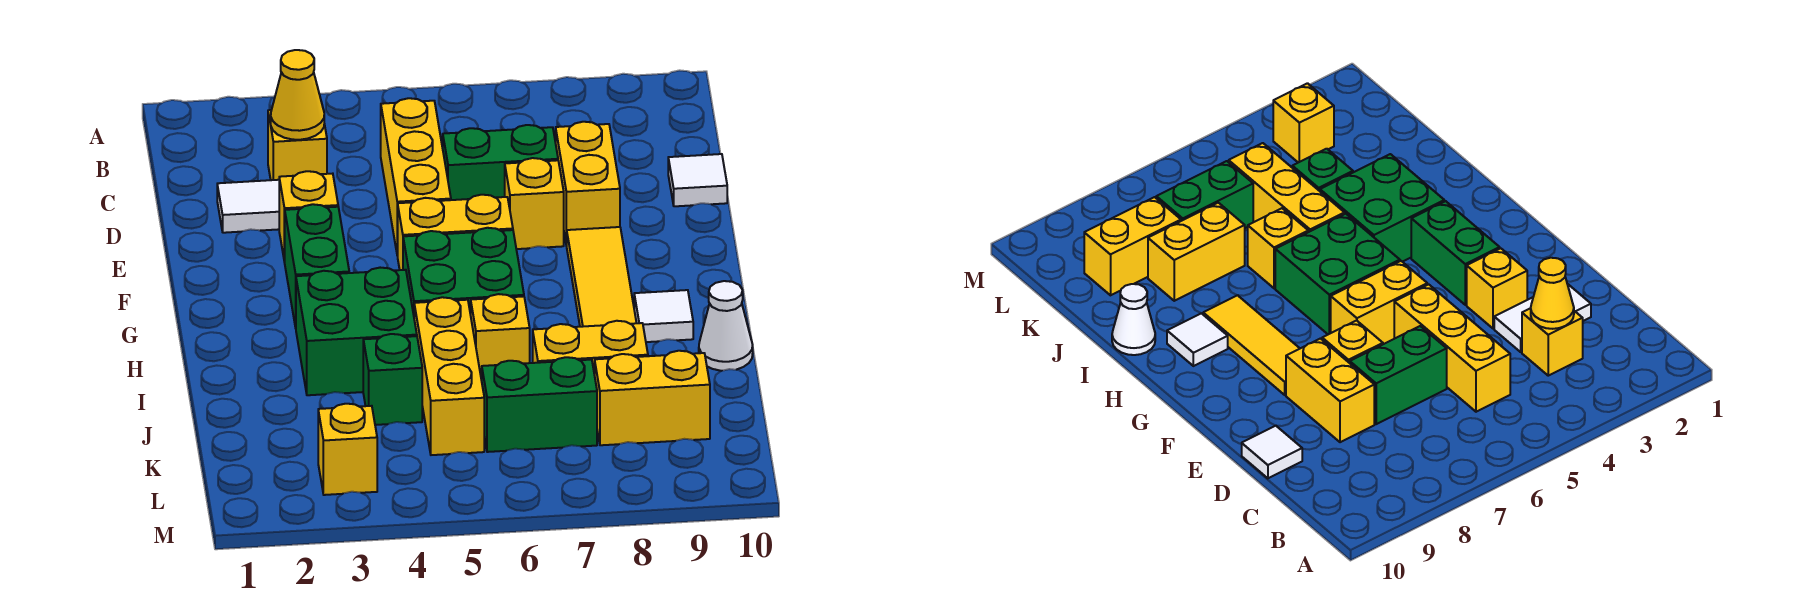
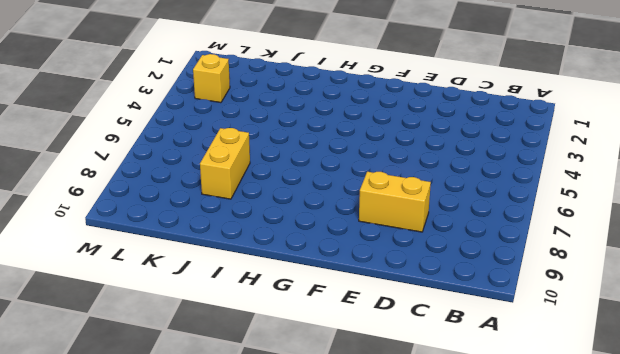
none -> yellow 1x1 brick [268,110,327,180]
none -> yellow 1x3 brick [381,98,451,256]
none -> white 1x2 tile [217,180,279,233]

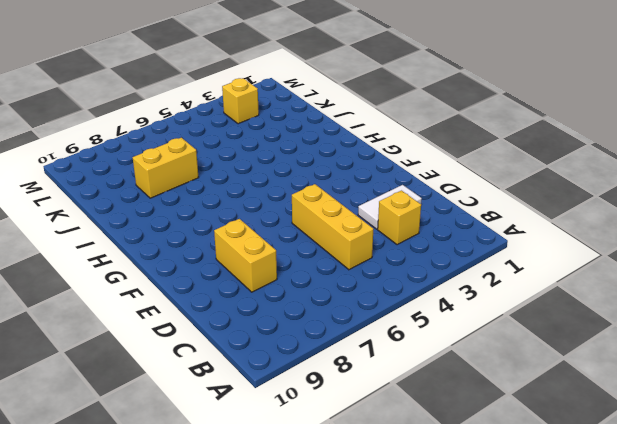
none -> green 1x2 brick [443,125,558,200]
none -> white 1x1 tile [668,154,727,206]
none -> yellow 1x1 brick [279,171,338,262]

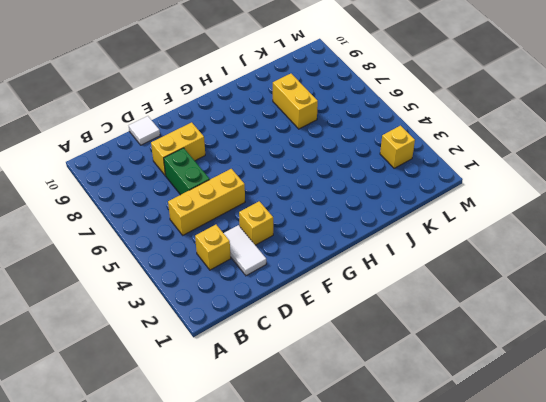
none -> yellow 1x1 brick [505,158,564,249]
none -> green 1x2 brick [285,204,349,328]
none -> yellow 1x2 brick [398,195,513,270]

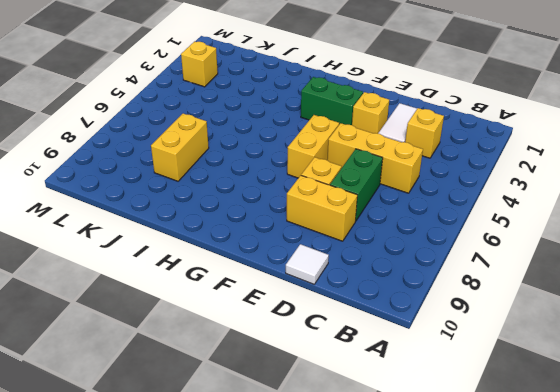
none -> yellow 1x3 tile [567,227,636,327]
none -> green 2x2 brick [403,228,524,315]
none -> green 2x2 brick [296,268,417,395]

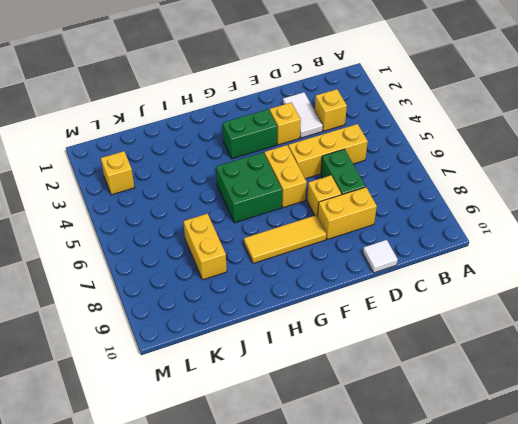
none -> green 2x2 brick [296,268,417,395]
none -> white 1x1 tile [634,290,693,342]
none -> yellow 1x3 brick [414,297,484,455]

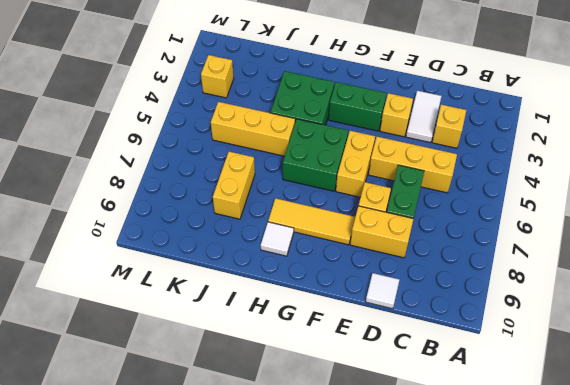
none -> yellow 1x1 brick [471,294,530,380]
none -> white 1x1 cone [699,281,753,371]
none -> green 1x1 brick [363,334,422,425]

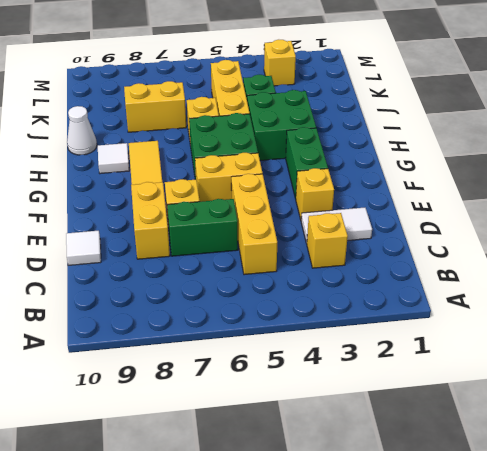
none -> green 1x2 brick [482,357,597,452]
none -> yellow 1x2 brick [595,351,710,445]
none -> yellow 1x1 cone [271,50,324,140]

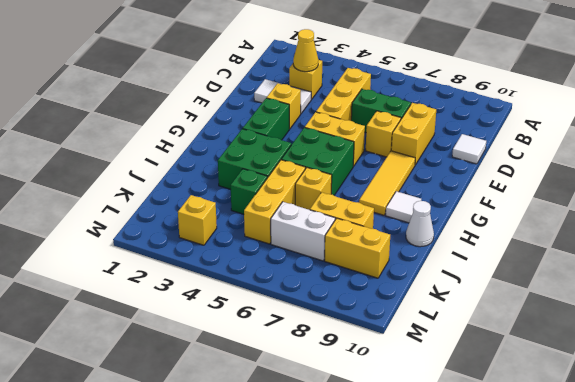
white 1x2 brick [271,202,335,261] -> green 1x2 brick [482,357,597,452]

